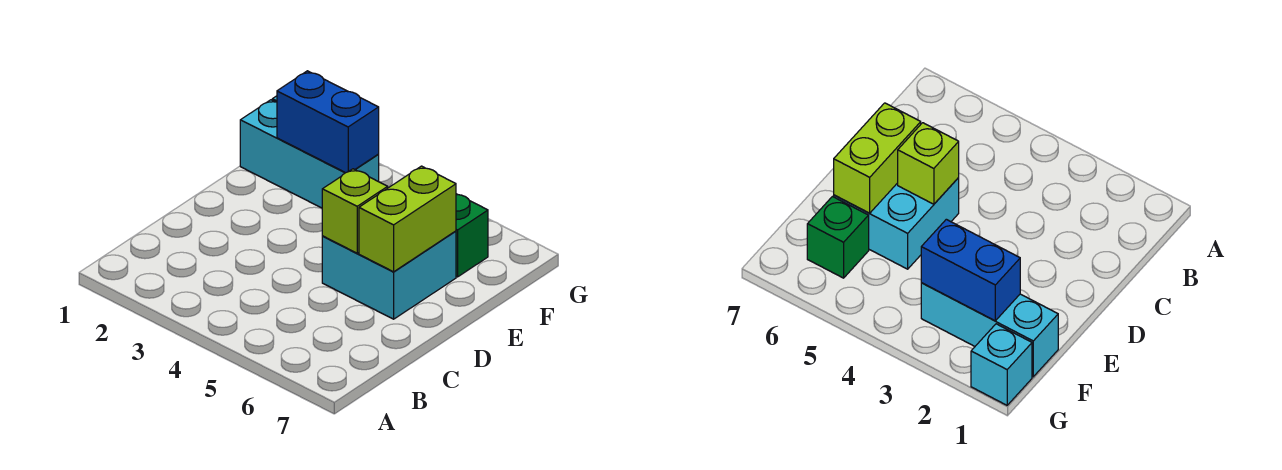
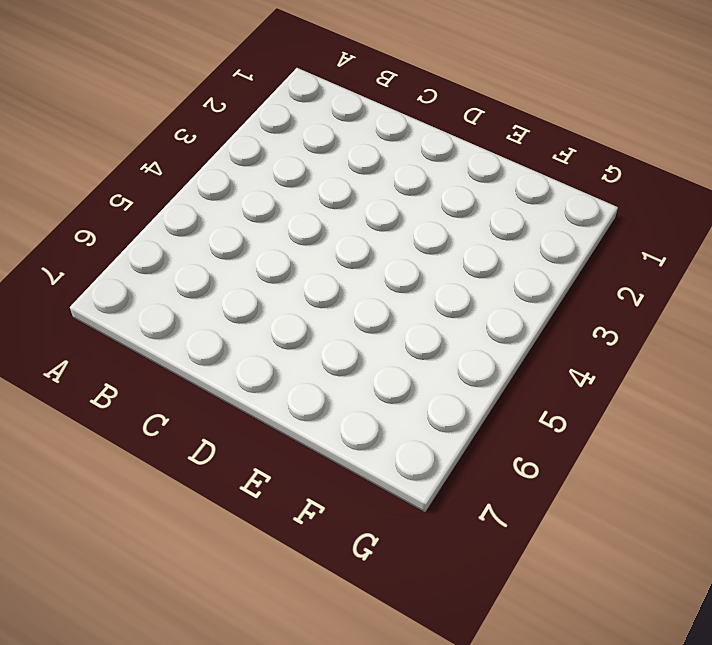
none -> cyan 2x2 brick [322,231,456,319]
none -> cyan 1x3 brick [240,100,379,208]

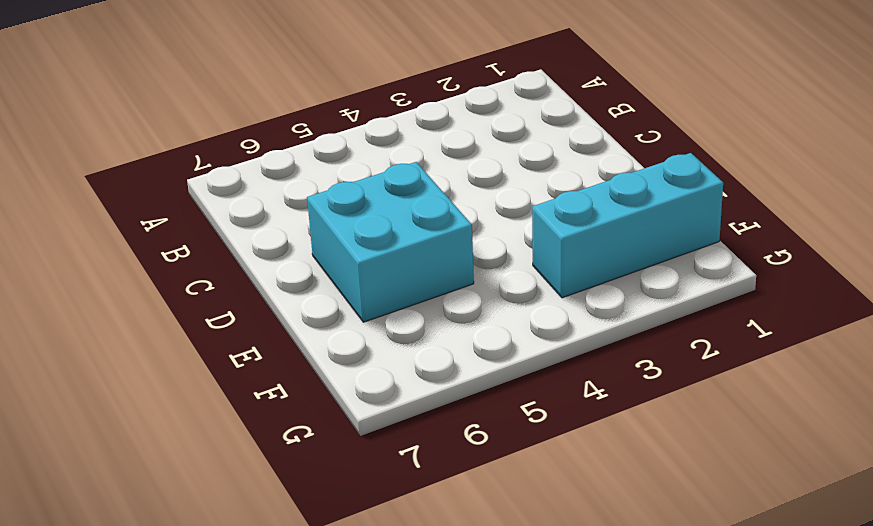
none -> green 1x1 brick [456,194,488,277]
none -> cyan 1x1 brick [971,324,1032,405]

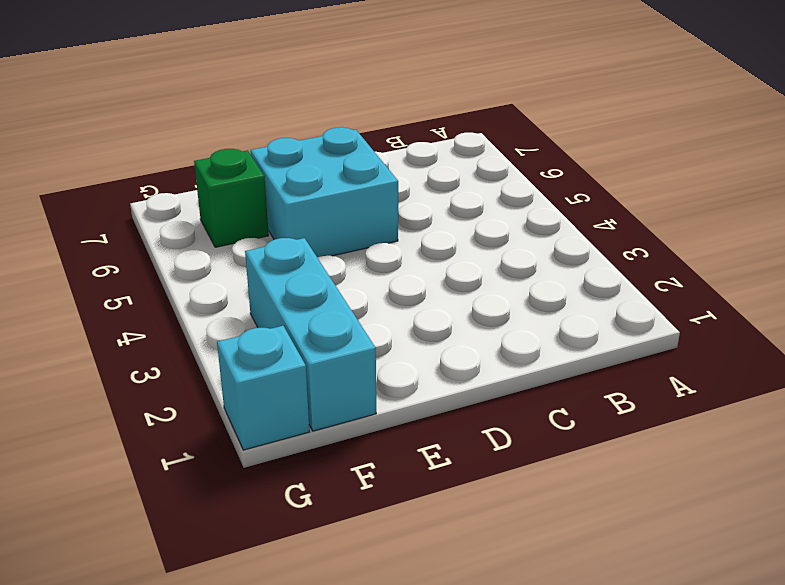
none -> lime 1x1 brick [322,169,388,253]
none -> lime 1x2 brick [359,166,456,272]

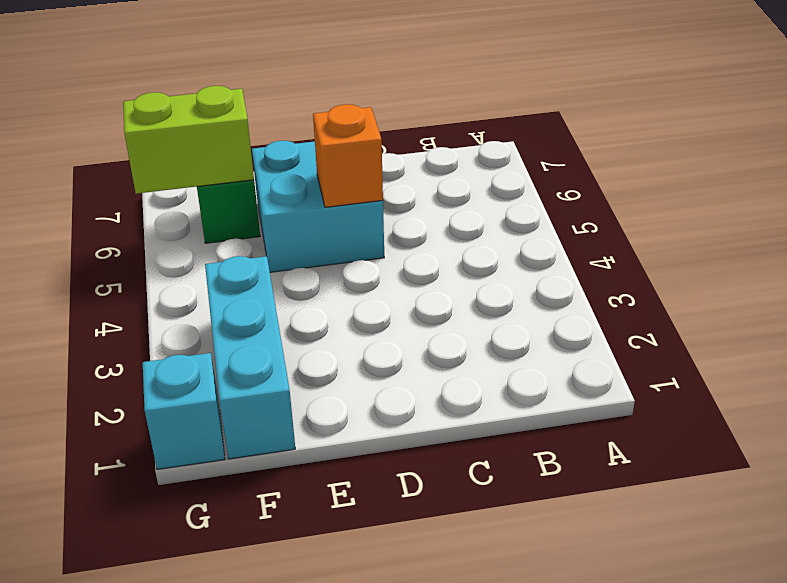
orange 1x1 brick [313,104,383,207] -> lime 1x1 brick [322,169,388,253]
lime 1x2 brick [123,86,254,194] -> lime 1x2 brick moved to [359,166,456,272]
none -> blue 1x2 brick [277,71,379,173]

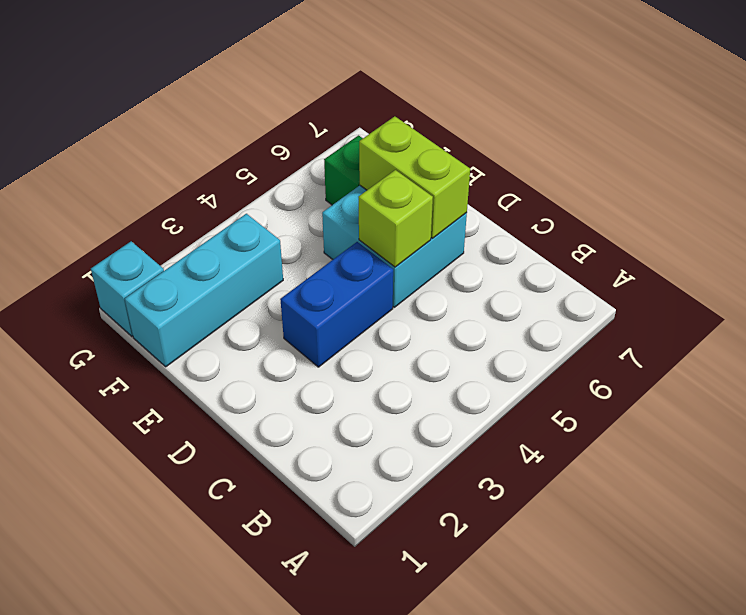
blue 1x2 brick [280,242,393,367] -> blue 1x2 brick moved to [277,71,379,173]

